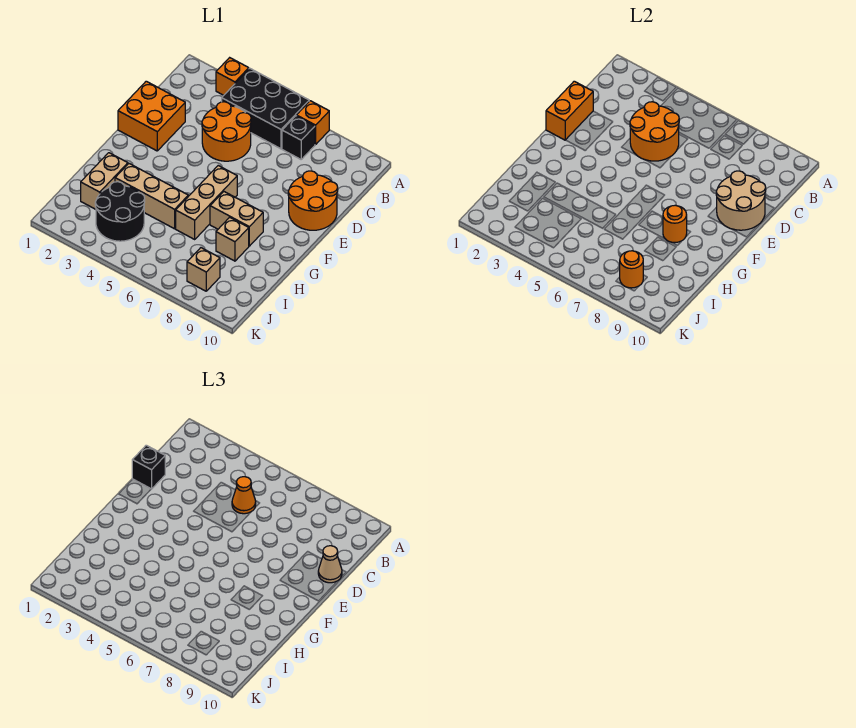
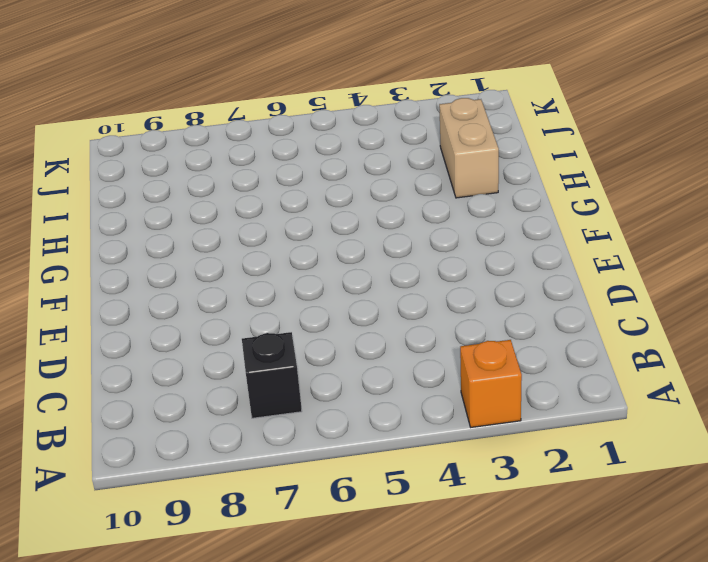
none -> black 2x3 brick [222,68,309,149]
none -> orange 1x1 brick [297,101,329,144]
none -> orange 2x2 round brick [202,102,251,161]

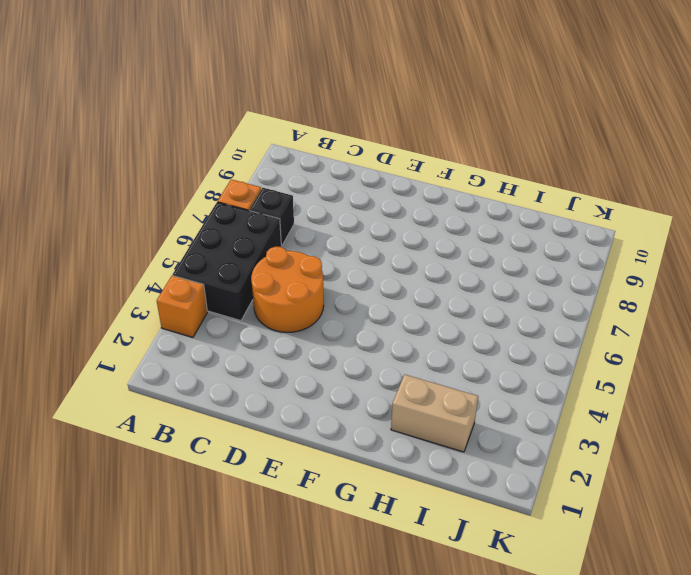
none -> orange 2x2 brick [118,81,185,151]
none -> orange 2x2 round brick [288,171,338,230]
none -> tan 1x3 brick [176,166,237,239]

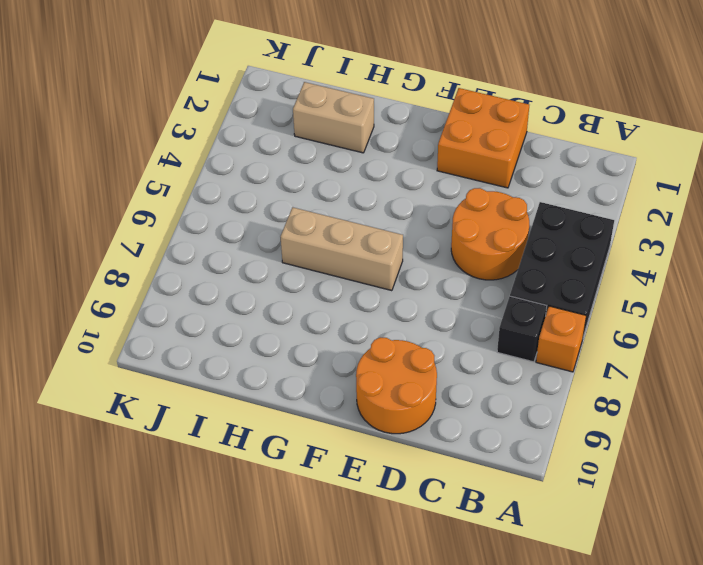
none -> orange 1x1 brick [216,58,249,95]
none -> tan 1x2 brick [210,192,263,246]
none -> tan 1x3 brick [115,164,188,229]

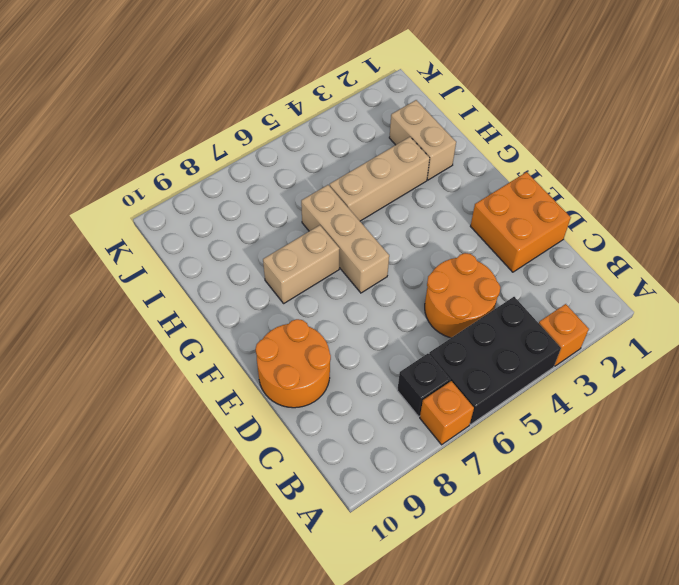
none -> tan 1x1 brick [216,217,249,261]
none -> black 2x2 round brick [95,182,145,241]
none -> tan 1x1 brick [187,248,220,291]

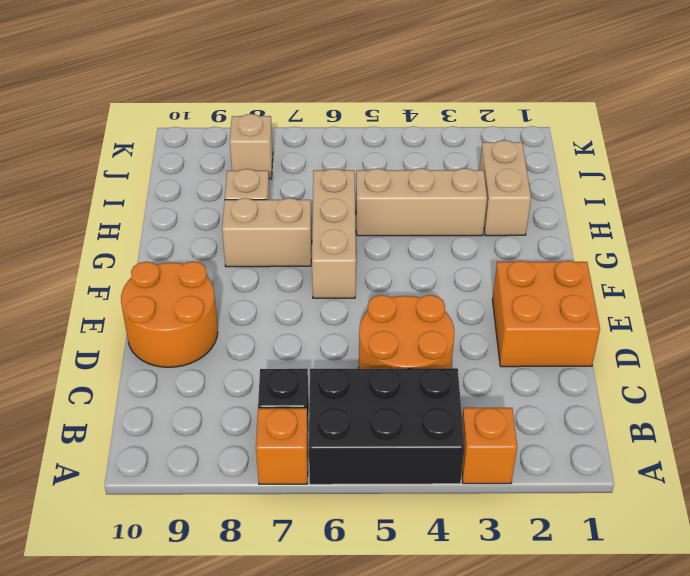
none -> black 2x2 round brick [95,182,145,241]
none -> orange 2x2 round brick [630,102,679,161]
none -> orange 1x2 brick [546,81,593,140]

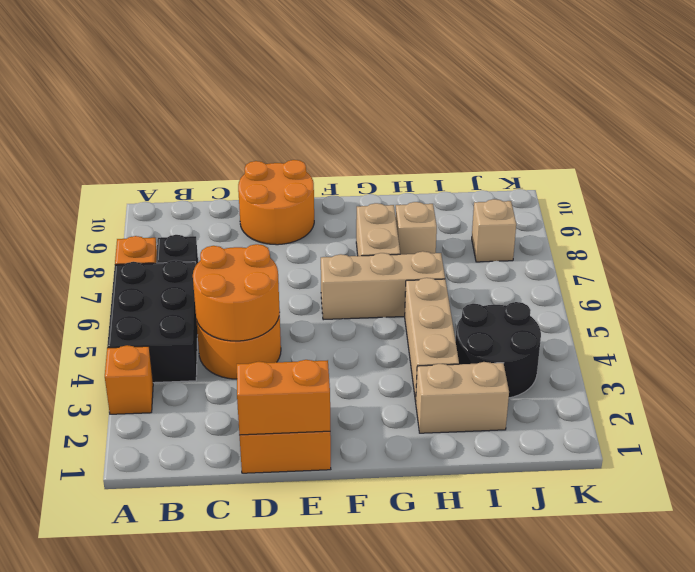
none -> tan 2x2 round brick [716,171,766,230]
none -> orange 1x1 round brick [663,205,687,243]
none -> orange 1x1 round brick [620,251,643,288]

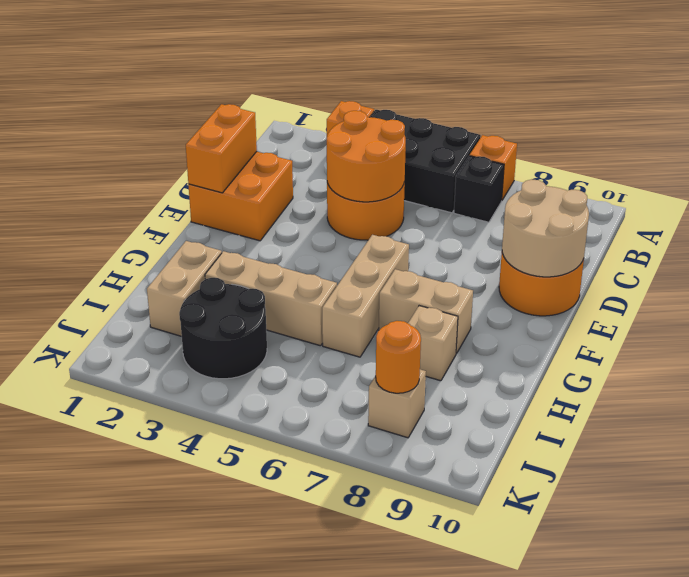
none -> orange 1x1 round brick [663,205,687,243]
none -> orange 1x1 cone [232,477,256,514]
none -> black 1x1 brick [132,445,165,489]

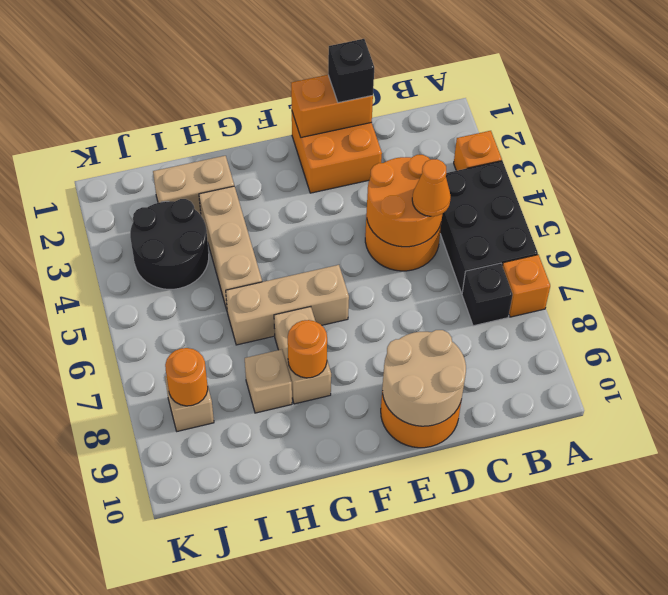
none -> tan 1x1 cone [318,546,342,583]

